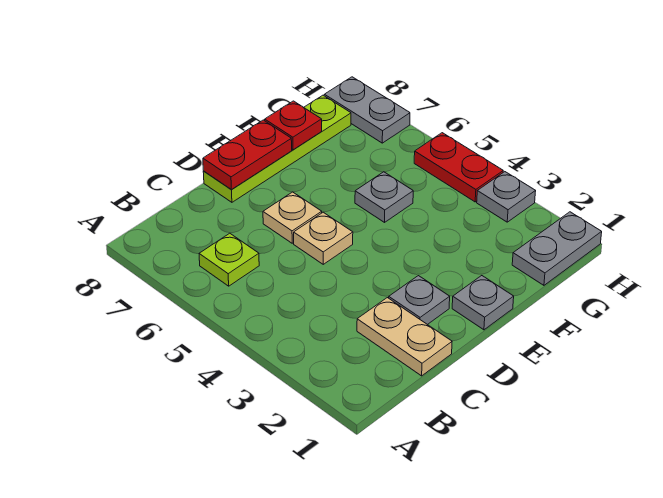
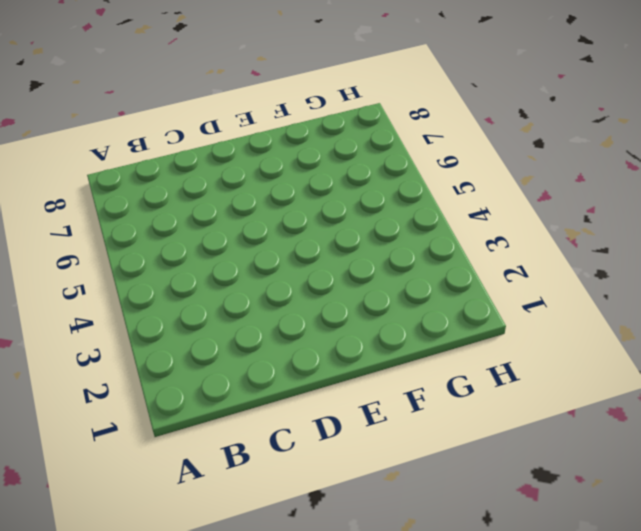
none -> lime 1x1 plate [199,233,259,286]
none -> tan 1x2 plate [357,298,452,376]
none -> grey 1x1 plate [389,276,450,325]

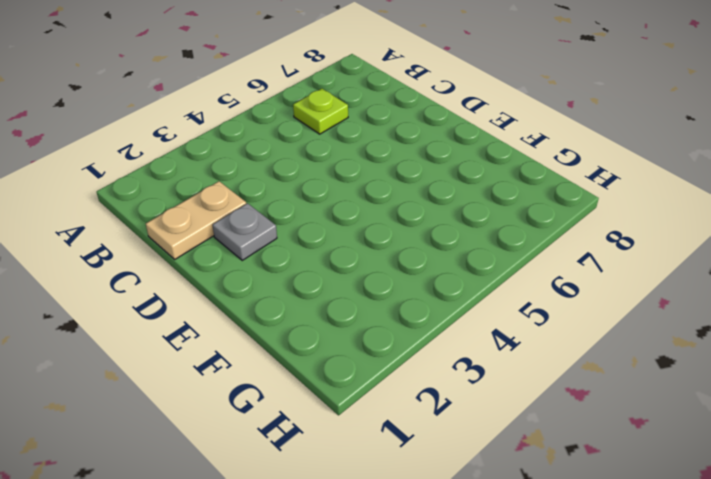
none -> tan 1x1 plate [294,212,353,264]
none -> tan 1x1 plate [263,192,322,243]
none -> lime 1x4 plate [203,95,351,202]

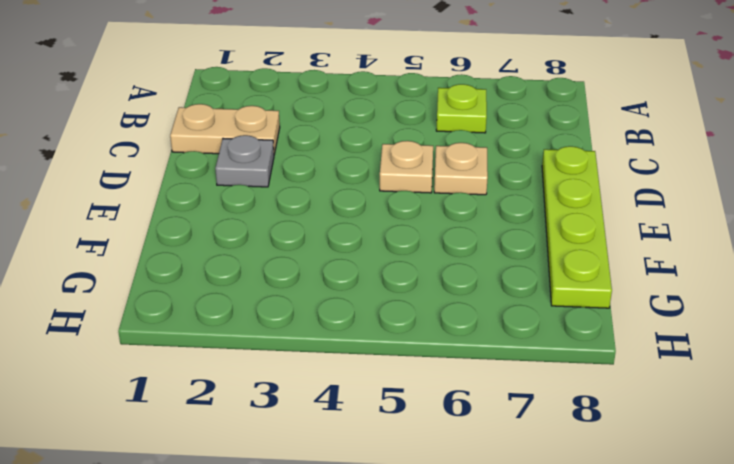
none -> grey 1x1 plate [452,276,514,330]
none -> grey 1x1 plate [355,172,413,222]
none -> grey 1x2 plate [512,212,602,285]

